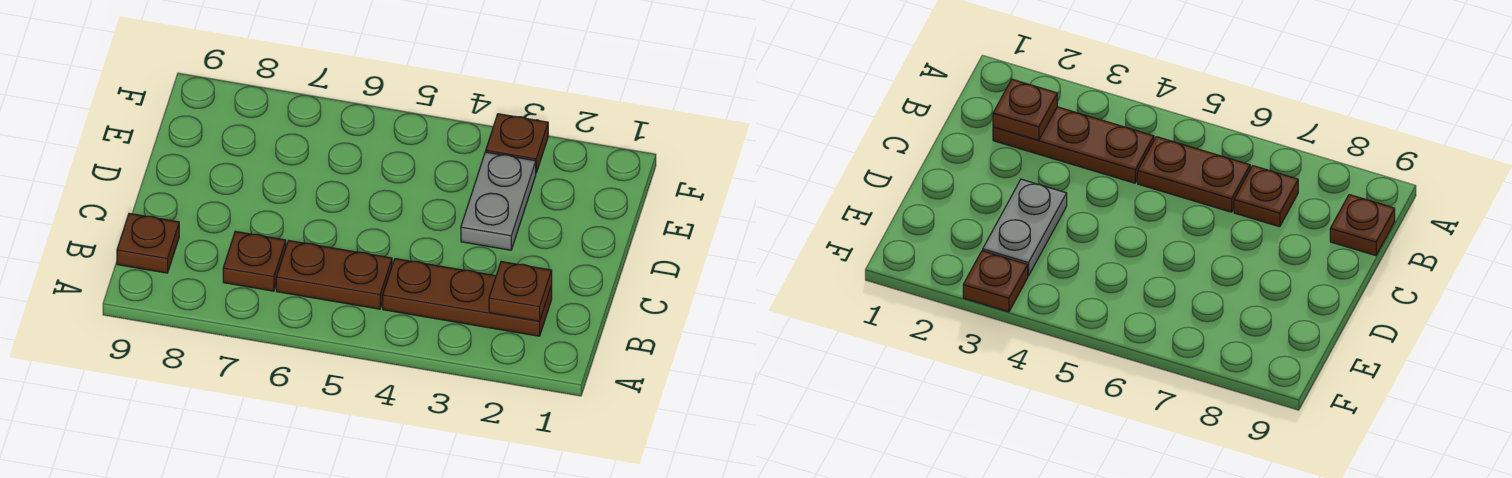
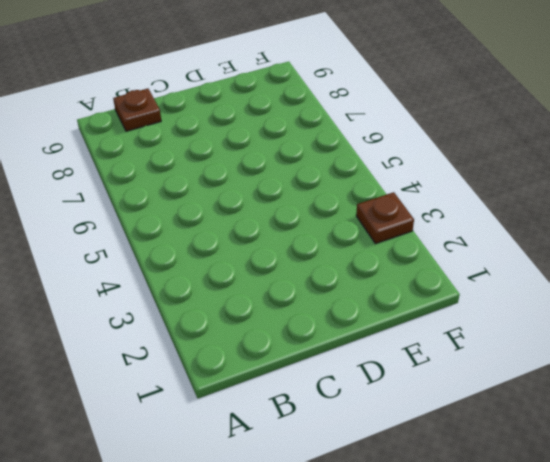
none -> brown 1x3 plate [383,259,552,336]
none -> brown 1x2 plate [276,241,392,309]

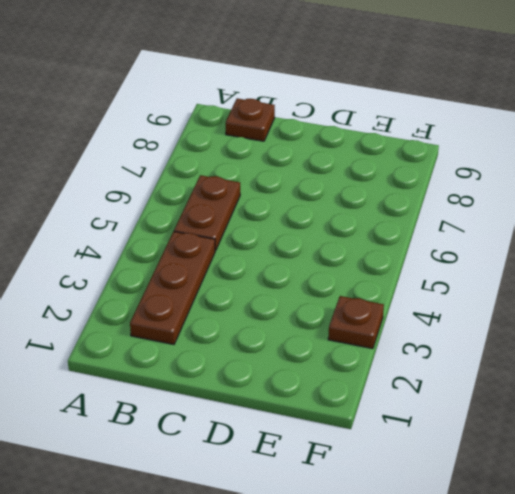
none -> brown 1x1 plate [223,231,286,291]
none -> grey 1x2 plate [461,152,536,250]

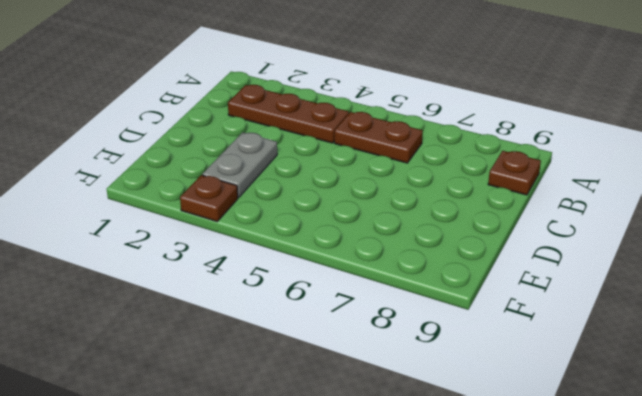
none -> brown 1x1 plate [223,231,286,291]
none -> brown 1x1 plate [489,262,552,321]

